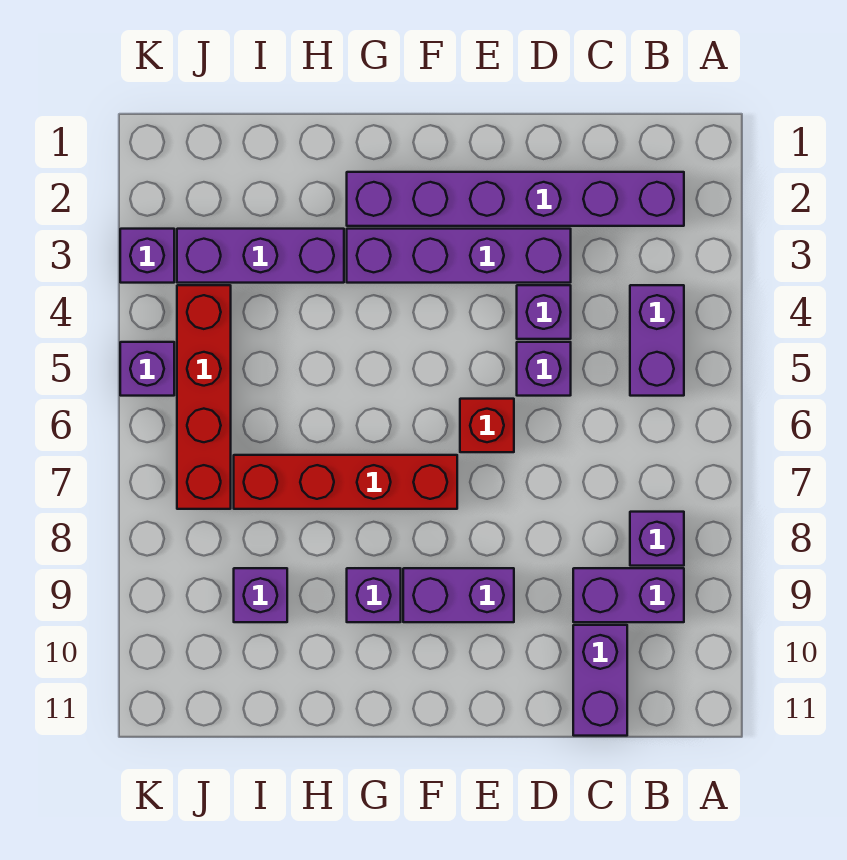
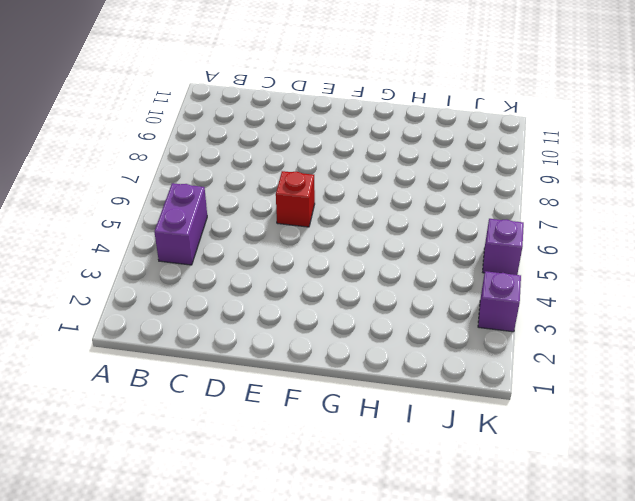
none -> purple 1x6 brick [347,172,684,226]
none -> purple 1x1 brick [630,512,684,566]
none -> purple 1x2 brick [573,568,684,622]

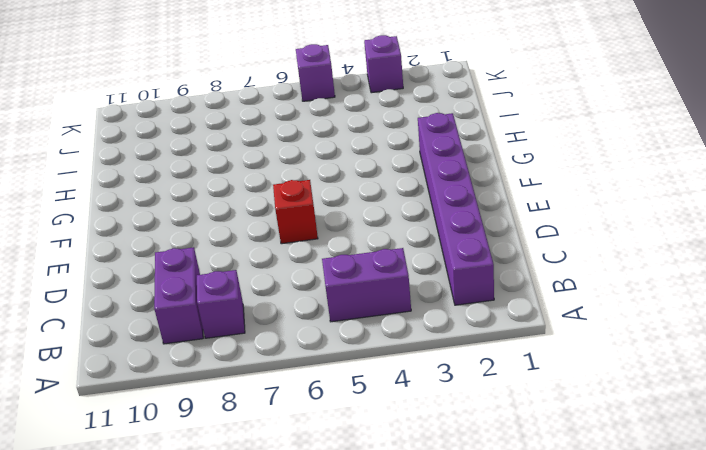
none -> purple 1x2 brick [573,625,627,736]
none -> purple 1x4 brick [347,229,571,283]
none -> purple 1x1 brick [517,285,571,339]

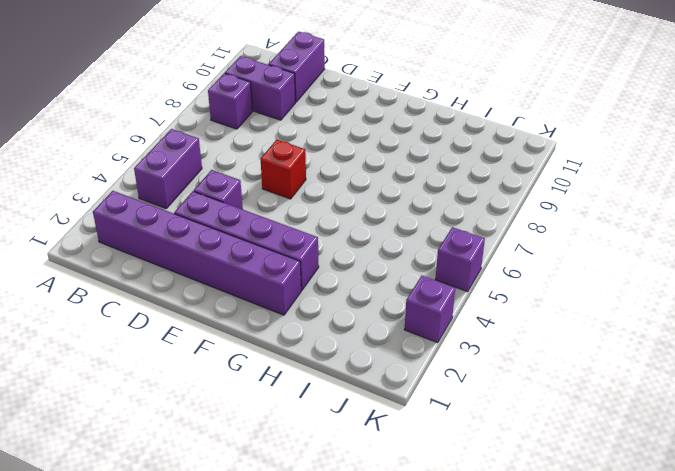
none -> purple 1x1 brick [517,342,571,396]
none -> purple 1x2 brick [403,568,514,622]
none -> red 1x4 brick [234,455,457,509]

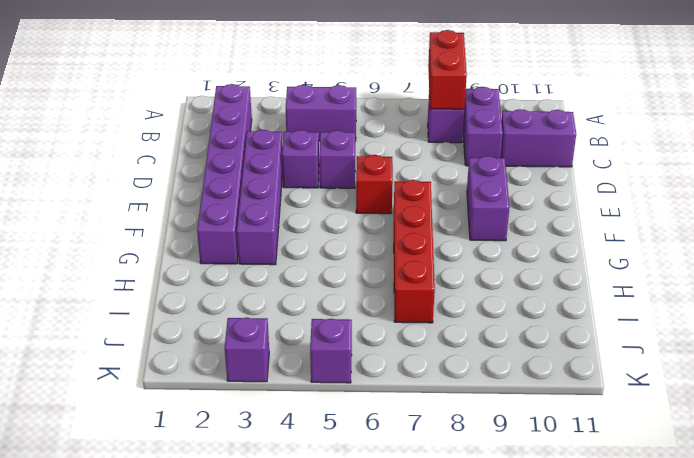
red 1x2 brick [428,30,467,109] -> none
none -> purple 1x1 brick [347,568,401,622]
none -> purple 1x3 brick [177,229,344,283]
none -> purple 1x1 brick [234,568,287,622]

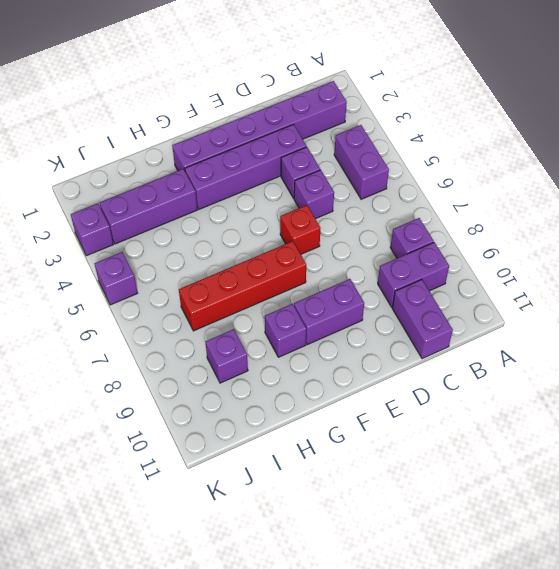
none -> red 1x4 brick [177,285,231,509]

